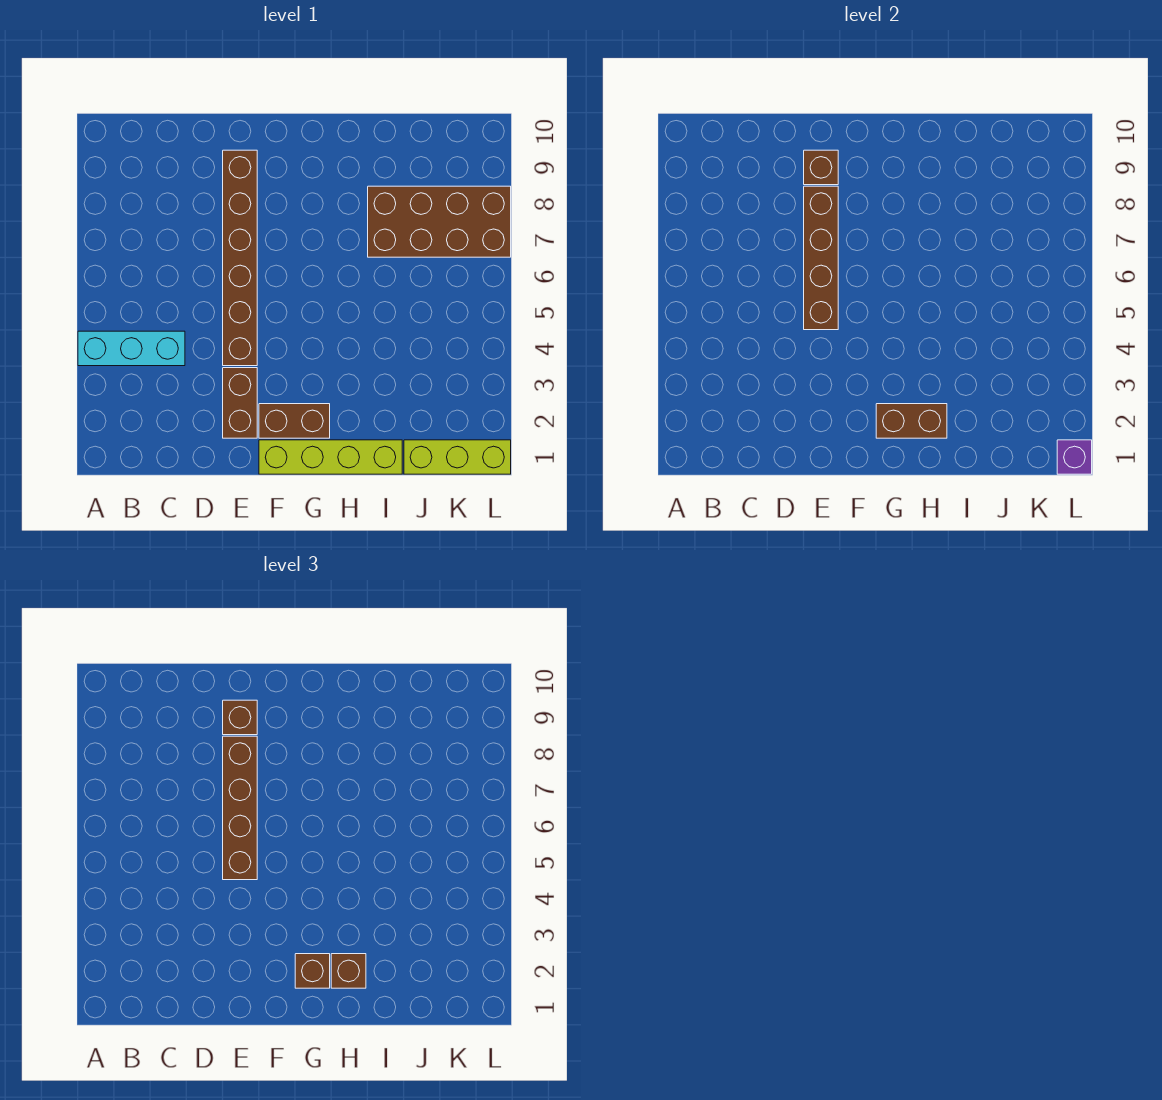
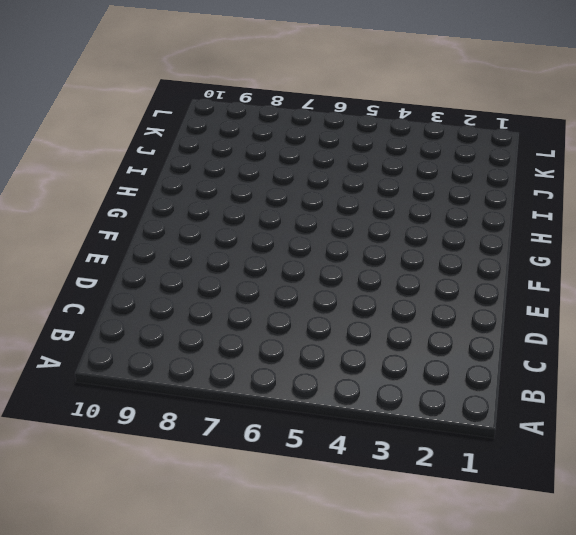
none -> cyan 1x3 brick [78,331,185,366]
none -> brown 1x2 brick [223,368,257,438]
none -> brown 1x6 brick [223,150,257,366]

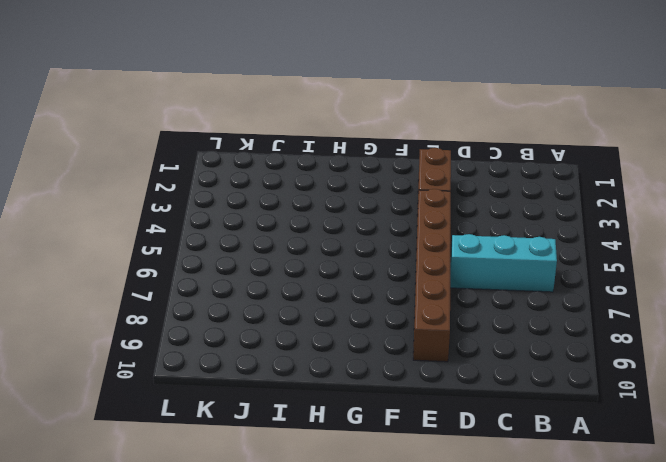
cyan 1x3 brick [450,234,557,292] -> cyan 1x3 brick moved to [78,331,185,366]
none -> lime 1x4 brick [259,440,402,474]
none -> brown 1x2 brick [259,404,330,438]
none -> brown 2x4 brick [368,186,511,257]

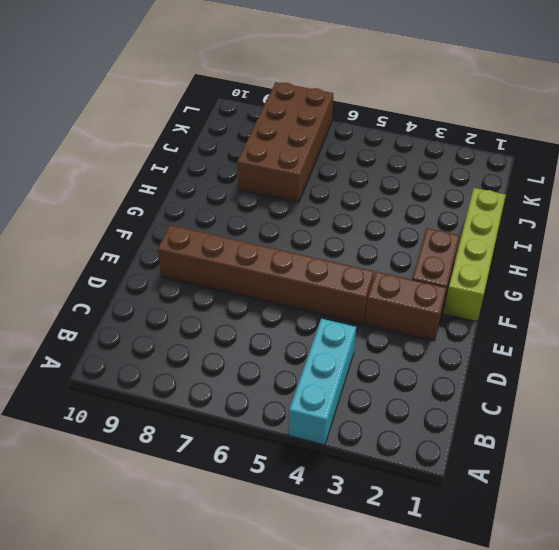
none -> lime 1x3 brick [404,440,511,474]
none -> brown 1x4 brick [804,186,838,330]
none -> brown 1x1 brick [804,150,838,185]

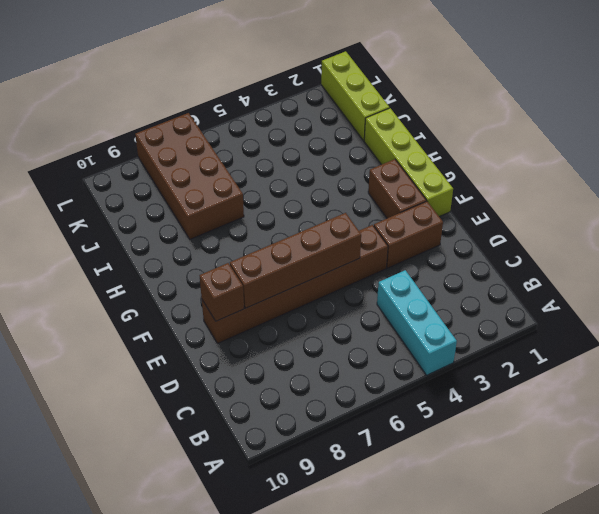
none -> brown 1x2 brick [876,404,947,438]
none -> purple 1x1 brick [1057,440,1092,474]
none -> brown 1x4 brick [223,736,257,880]

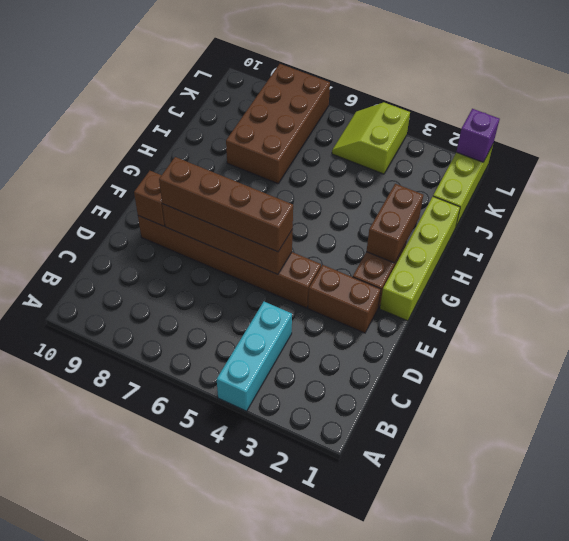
lime 2x2 slope [332,103,410,174] -> none
none -> brown 1x1 brick [223,700,257,735]
none -> brown 1x1 brick [295,954,330,988]
none -> brown 1x1 brick [331,954,366,988]

